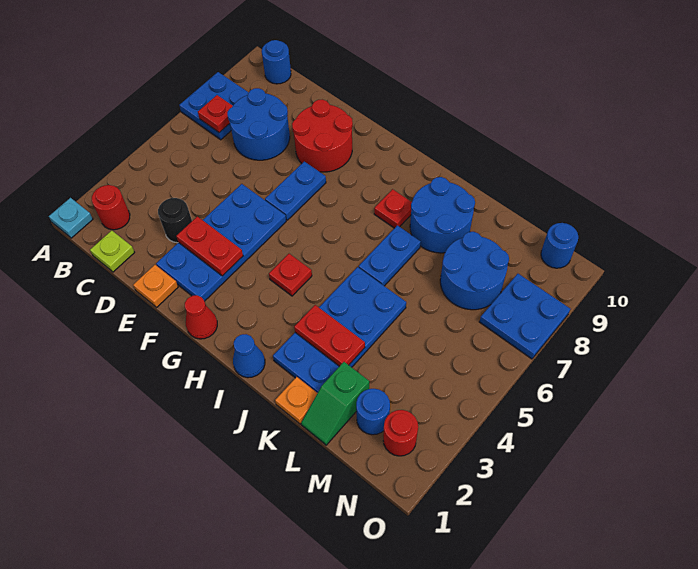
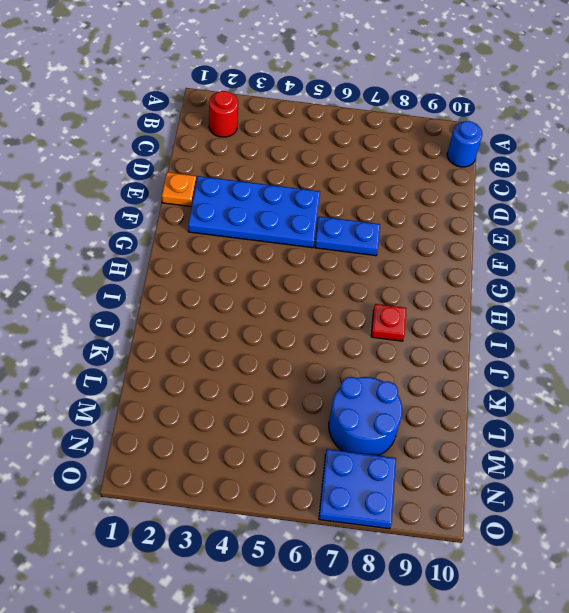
none -> cyan 1x1 plate [49,198,93,238]
none -> blue 2x2 plate [179,72,249,140]
none -> lime 1x1 plate [90,230,135,272]

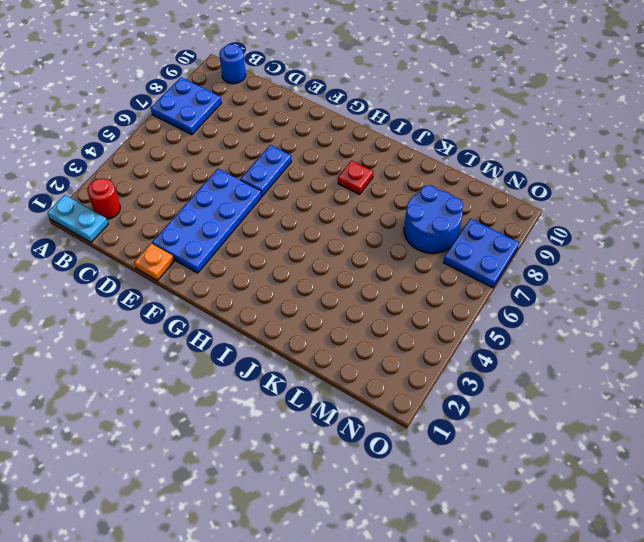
cyan 1x2 plate [47,195,108,242] -> cyan 1x1 plate [49,198,93,238]
none -> lime 1x1 plate [90,230,135,272]
none -> blue 2x2 round brick [227,88,290,160]
none -> black 1x1 round brick [158,198,192,243]

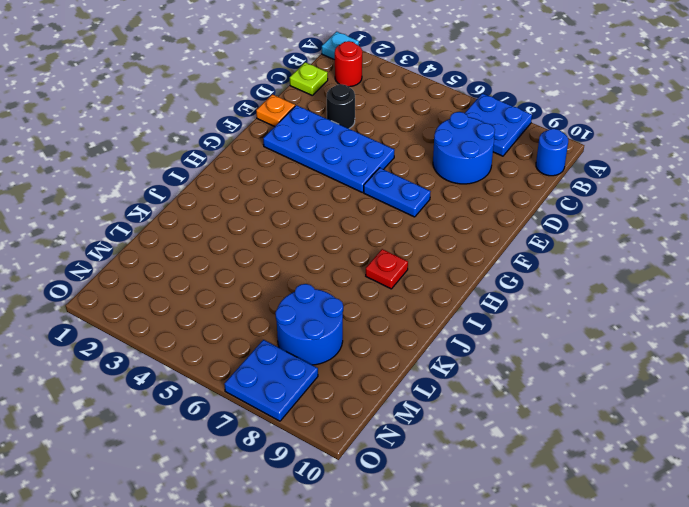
none -> red 2x2 round brick [292,99,353,172]
none -> red 1x1 cone [185,295,217,339]
none -> red 1x1 plate [269,254,312,296]

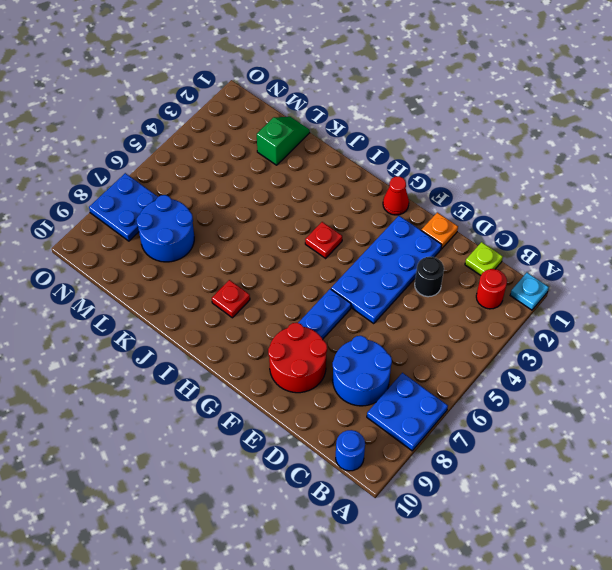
none -> blue 1x1 cone [233,334,265,378]
none -> blue 2x4 plate [273,267,406,393]
none -> blue 1x2 plate [359,225,421,286]

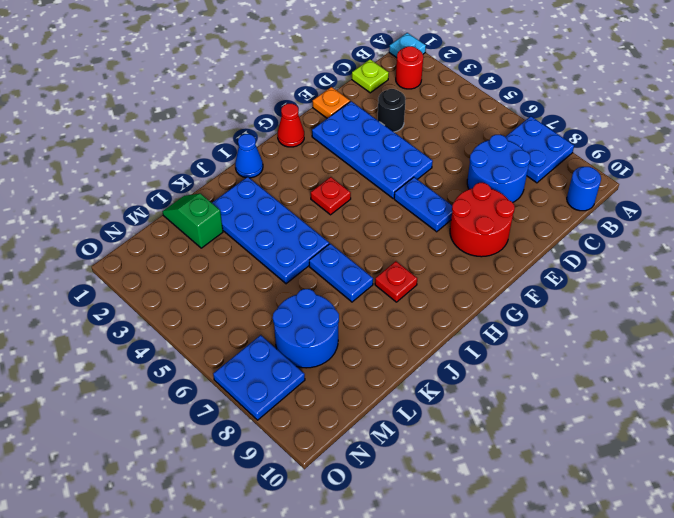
none -> blue 2x2 round brick [410,177,475,253]
none -> orange 1x1 plate [275,377,317,424]
none -> blue 1x1 round brick [356,389,390,435]

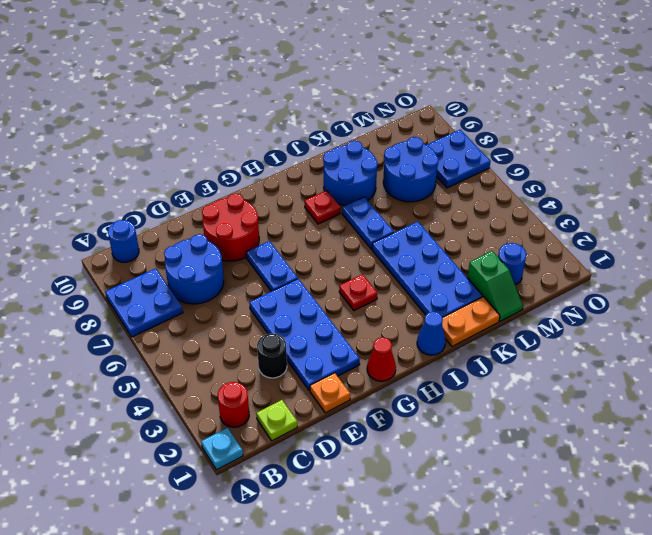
orange 1x2 plate [442,297,500,347] -> orange 1x1 plate [275,377,317,424]
none -> red 1x1 round brick [383,410,418,456]
none -> blue 1x1 round brick [541,223,578,268]
none -> red 1x1 plate [198,95,232,133]

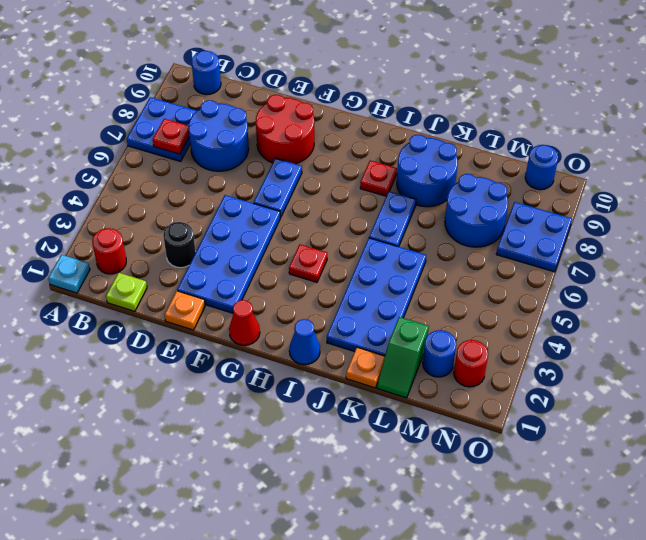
none -> red 1x2 plate [176,216,243,276]
none -> red 1x2 plate [294,305,365,366]

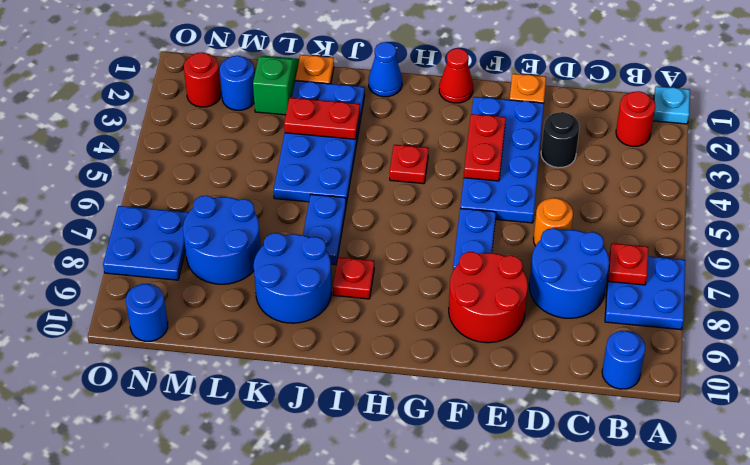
orange 1x1 round brick [533,198,573,246] -> none
red 1x2 plate [464,114,506,181] -> red 1x2 plate turned to [176,216,243,276]
none -> lime 1x1 plate [90,230,135,272]

